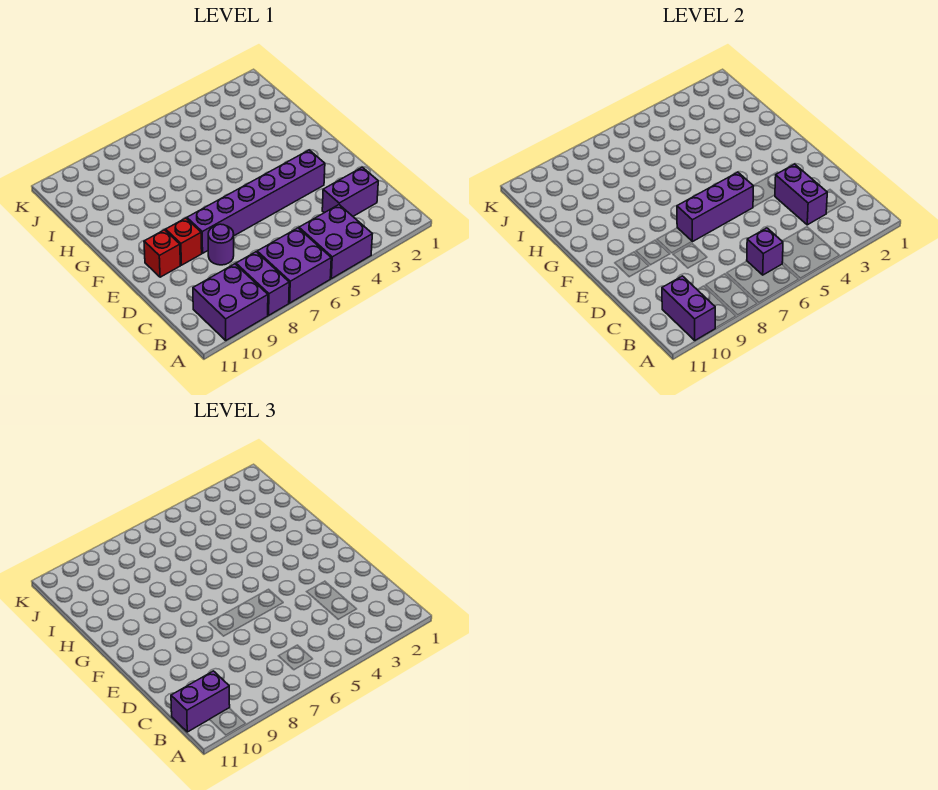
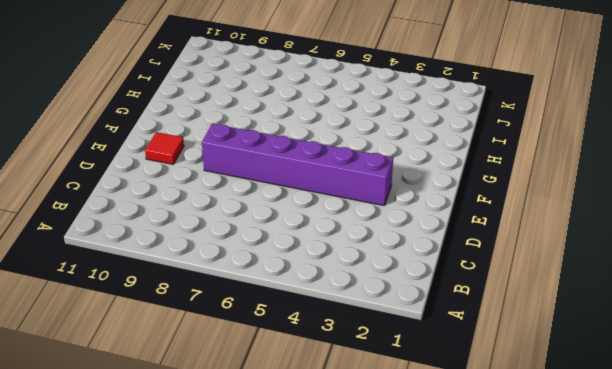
red 1x1 tile [145,132,184,164] -> red 1x1 brick [144,230,180,277]
none -> purple 2x2 brick [299,205,372,279]
none -> purple 2x2 brick [257,228,331,303]
none -> purple 1x2 brick [236,252,289,315]

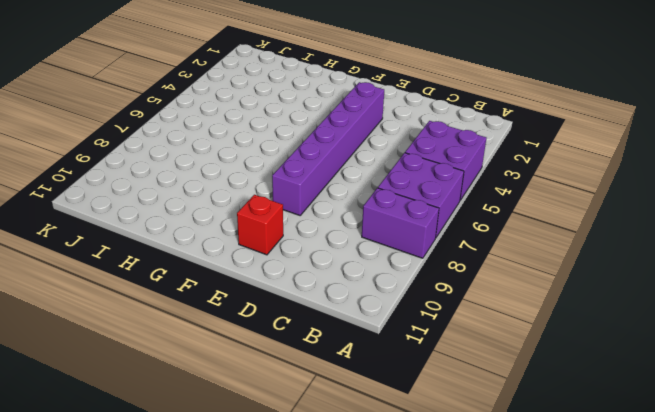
none -> purple 2x2 brick [193,264,268,340]
none -> purple 1x2 brick [322,167,378,216]
none -> purple 1x1 round brick [208,224,234,265]

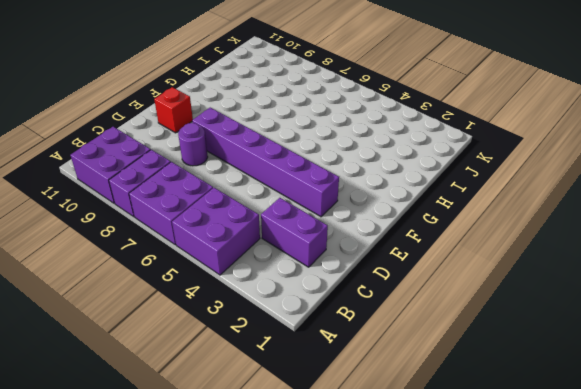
none -> red 1x1 brick [166,218,202,265]
none -> purple 1x2 brick [662,276,715,340]
none -> purple 1x1 brick [747,228,783,275]

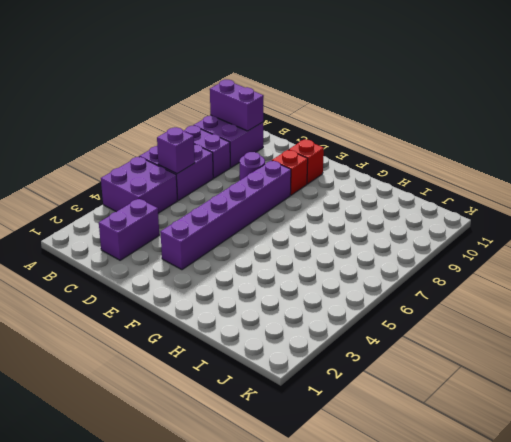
none -> purple 1x2 brick [775,164,827,225]
none -> purple 1x3 brick [677,172,753,242]
none -> purple 1x2 brick [171,671,230,732]

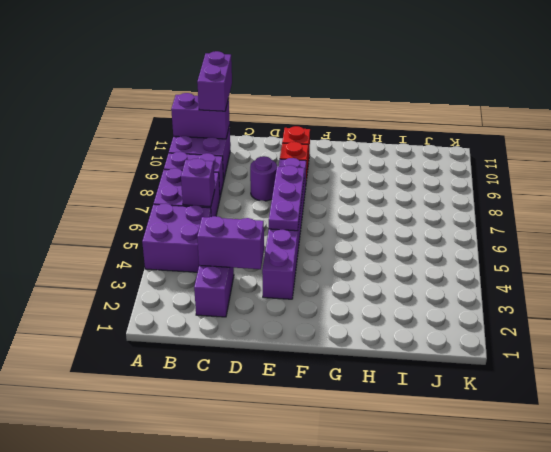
purple 1x3 plate [269,165,305,231] -> purple 1x3 brick [677,172,753,242]

